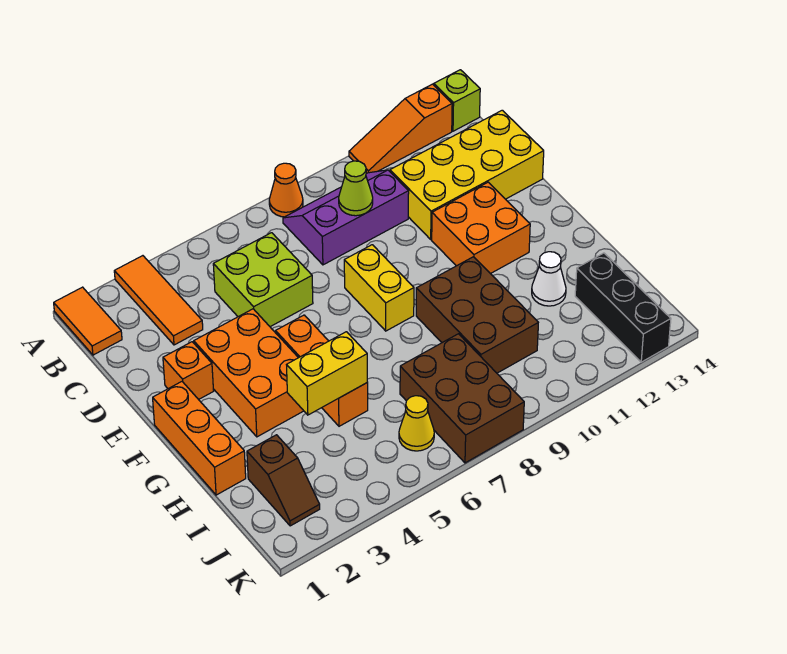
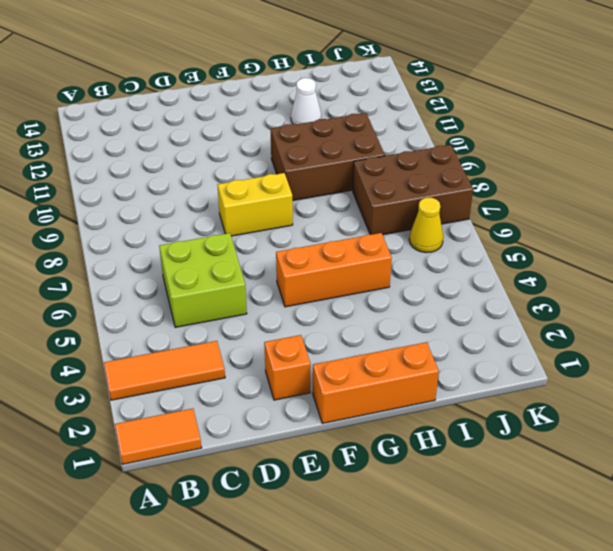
none -> orange 1x1 cone [269,163,303,217]
none -> orange 1x3 slope [349,84,452,173]
none -> lime 1x1 brick [434,70,480,131]

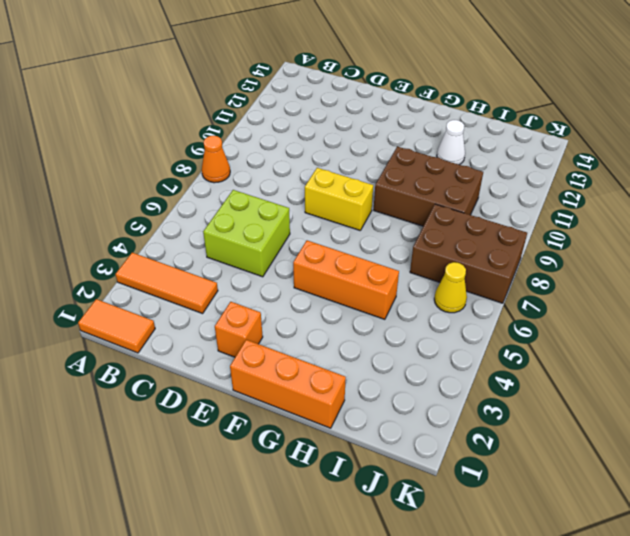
none -> orange 1x3 slope [349,84,452,173]
none -> lime 1x1 brick [434,70,480,131]
none -> purple 2x3 slope [283,170,409,265]

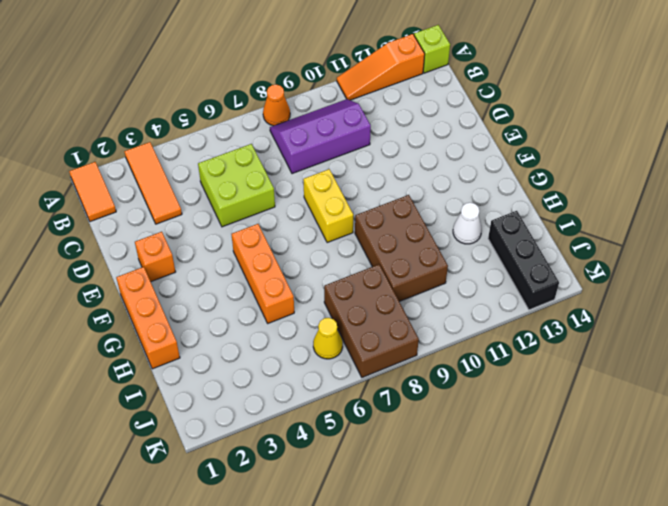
none -> yellow 2x4 brick [390,110,544,239]
none -> orange 2x3 brick [194,309,303,437]
none -> orange 2x2 brick [432,182,530,274]

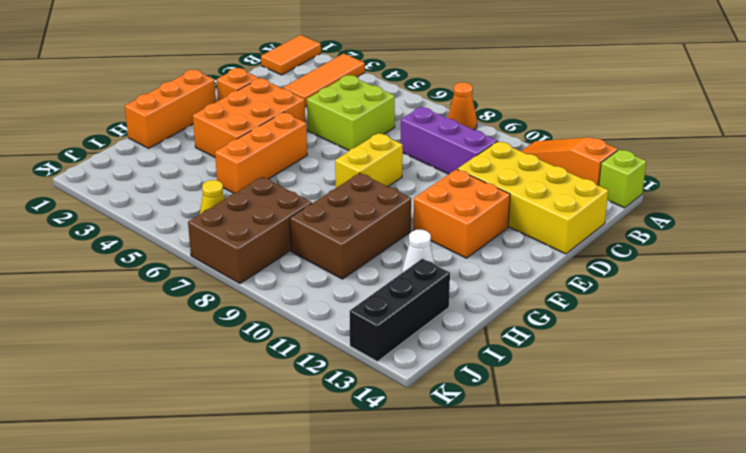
none -> brown 1x2 slope [247,435,320,526]
none -> lime 1x1 cone [339,161,373,216]
none -> yellow 1x2 brick [287,332,367,415]

